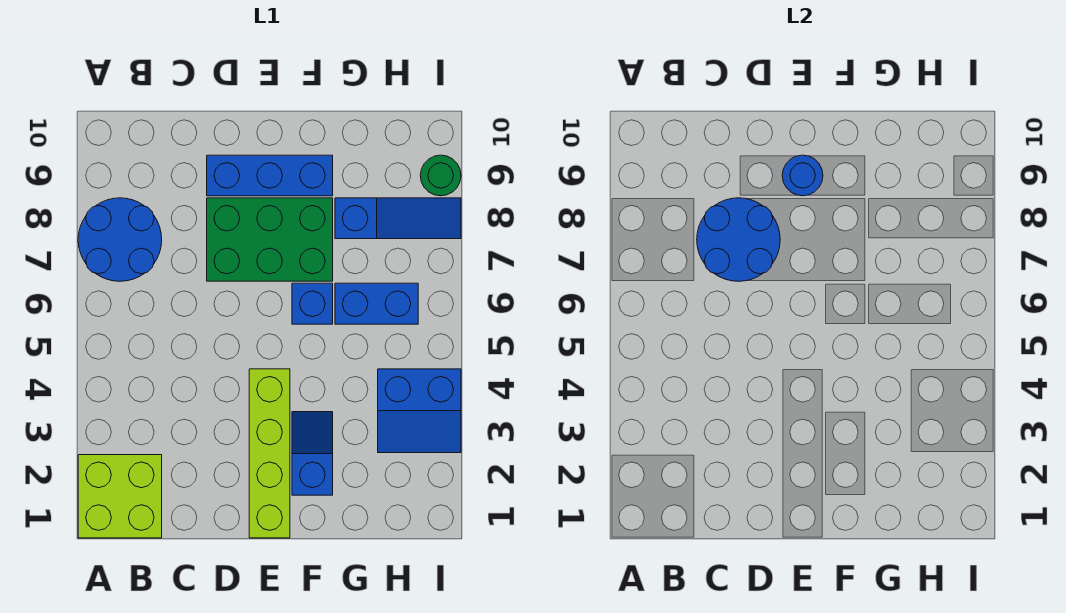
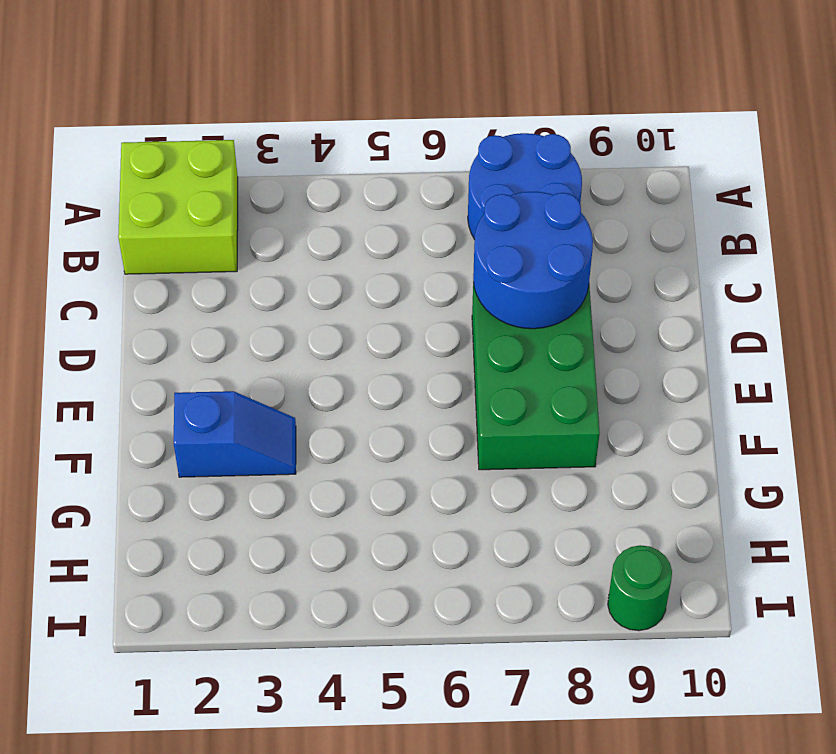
none -> blue 1x3 brick [207,155,333,196]
none -> lime 1x4 brick [249,369,290,538]
none -> blue 1x1 brick [292,283,333,324]

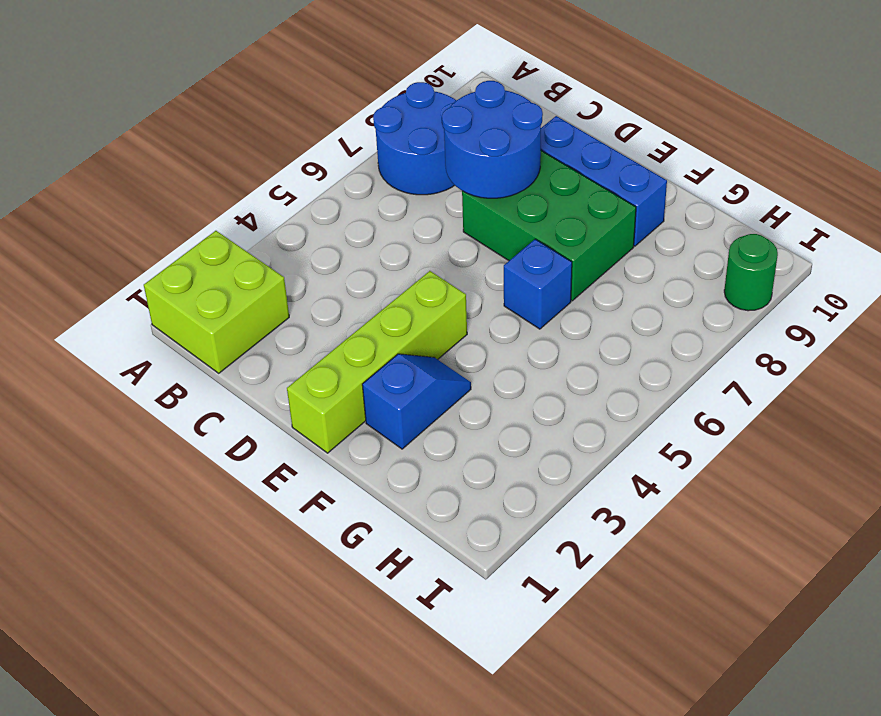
none -> blue 1x2 brick [335,283,418,324]
none -> blue 1x3 slope [335,198,461,239]
none -> blue 2x2 slope [378,369,461,453]

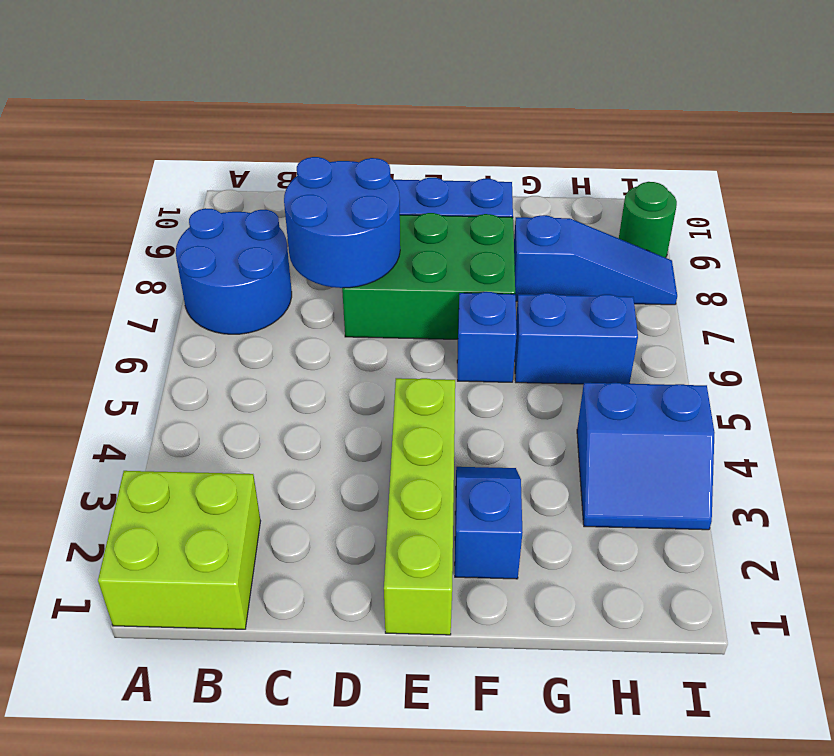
none -> blue 1x1 round brick [782,155,823,196]

